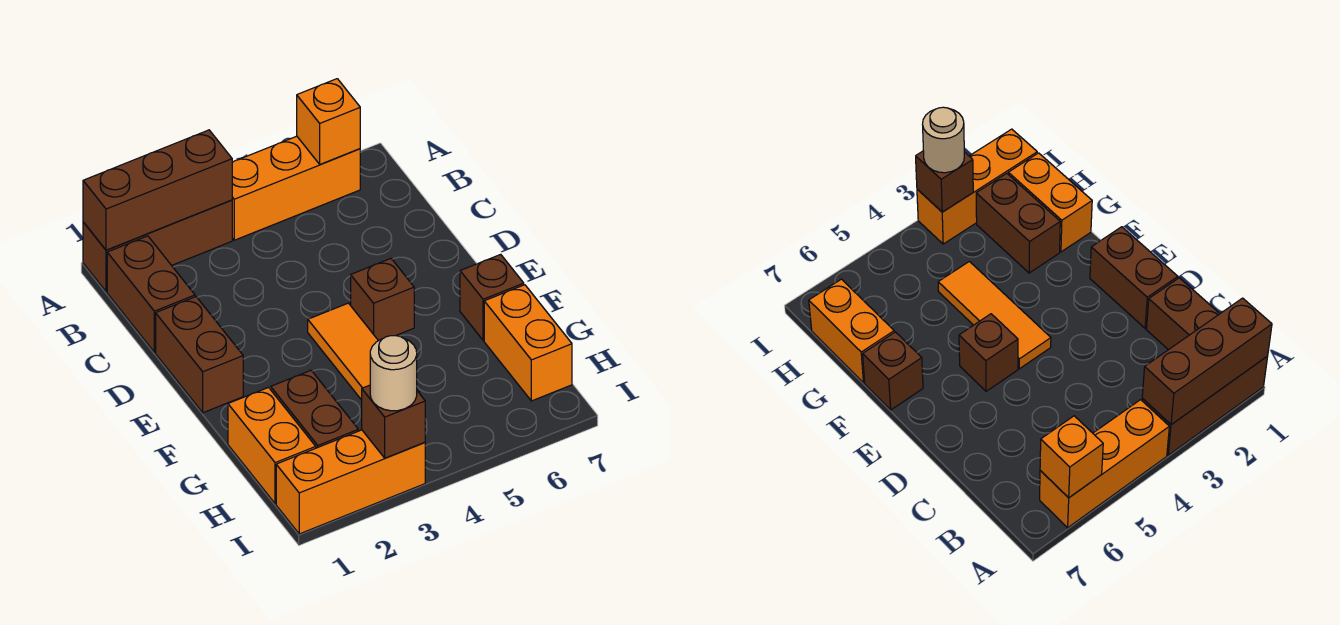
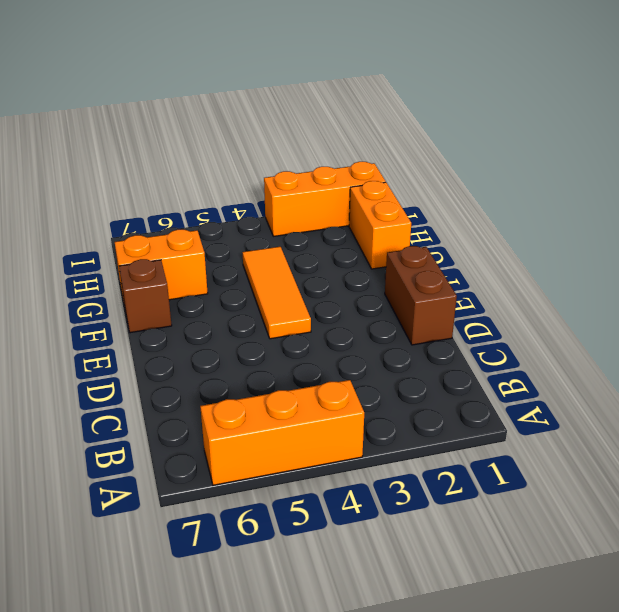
orange 1x2 brick [115,230,208,300] -> orange 1x2 brick turned to [484,285,572,401]
none -> brown 1x3 brick [83,200,232,292]
none -> brown 1x2 brick [107,236,195,352]
none -> brown 1x1 brick [351,259,414,341]

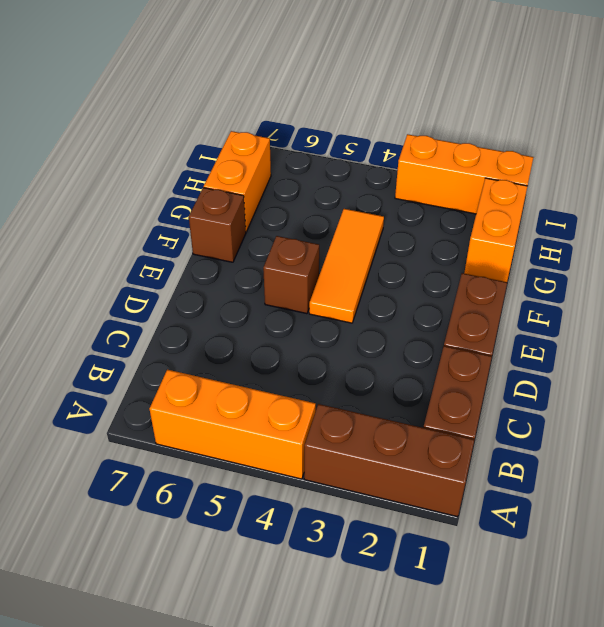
none -> brown 1x2 brick [271,370,358,448]
none -> brown 1x3 brick [83,130,232,250]
none -> orange 1x1 brick [297,79,360,165]

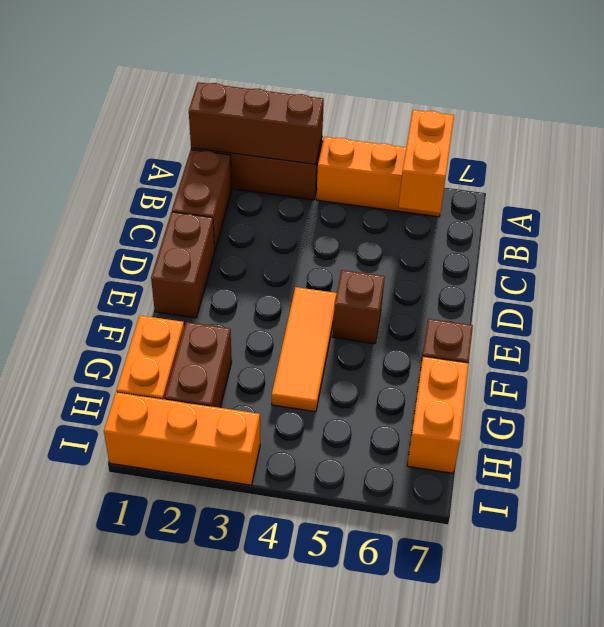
orange 1x2 brick [399,110,454,213] -> orange 1x1 brick [297,79,360,165]
none -> brown 1x1 brick [362,385,425,458]
none -> tan 1x1 round brick [370,336,417,411]

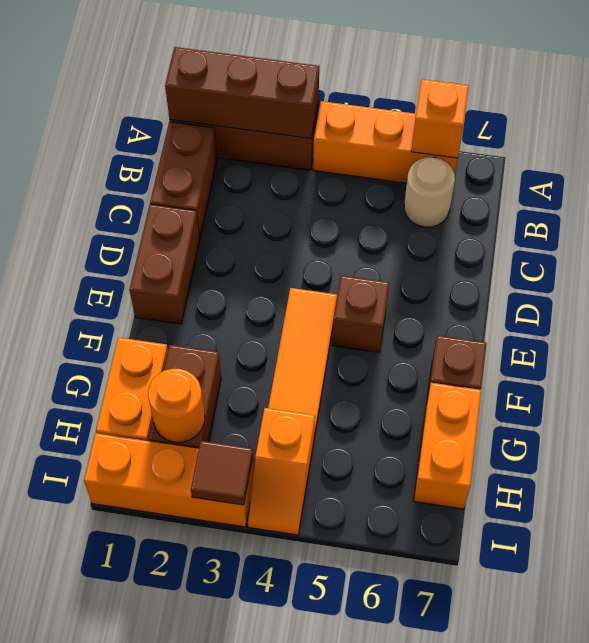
tan 1x1 round brick [404,157,455,227] -> tan 1x1 round brick moved to [370,336,417,411]
orange 1x1 round brick [148,369,205,442] -> none
orange 1x2 slope [248,408,315,535] -> none
brown 1x1 tile [191,441,253,505] -> brown 1x1 brick [362,385,425,458]

